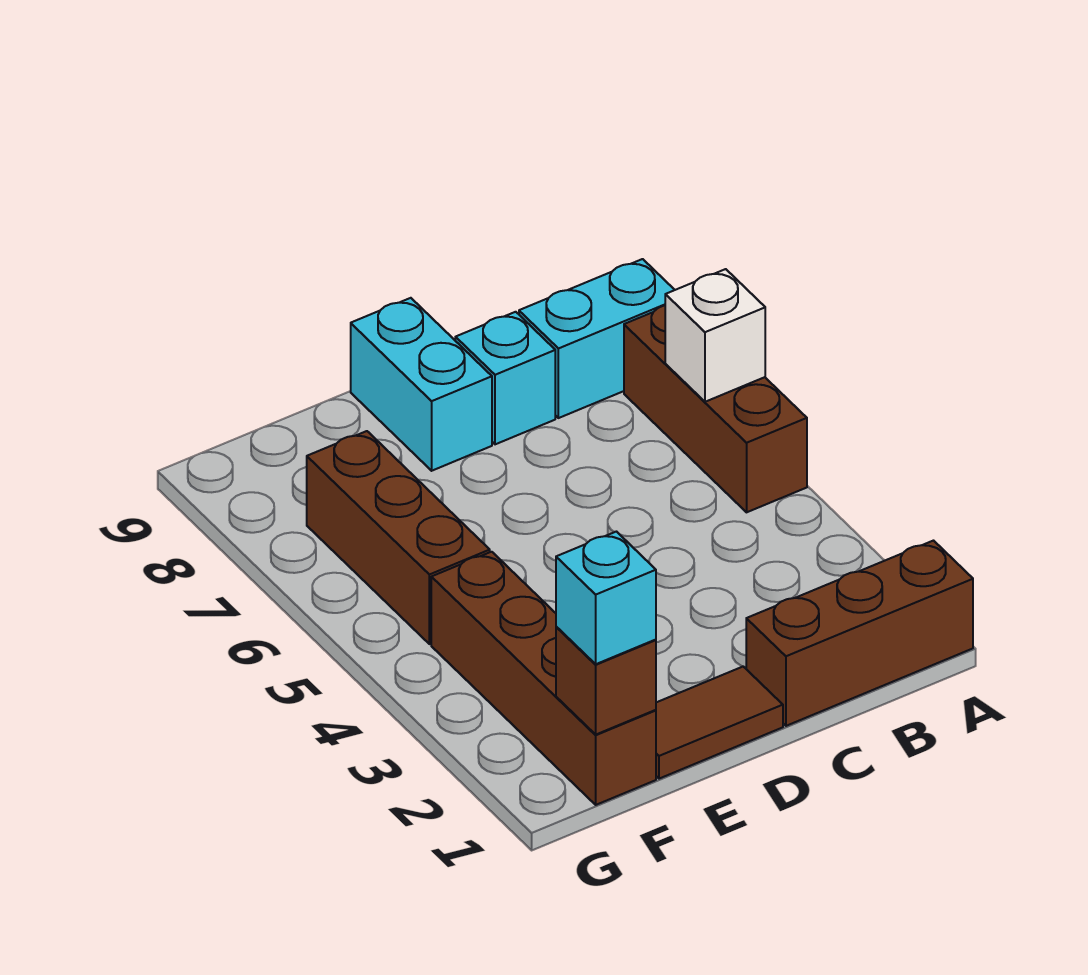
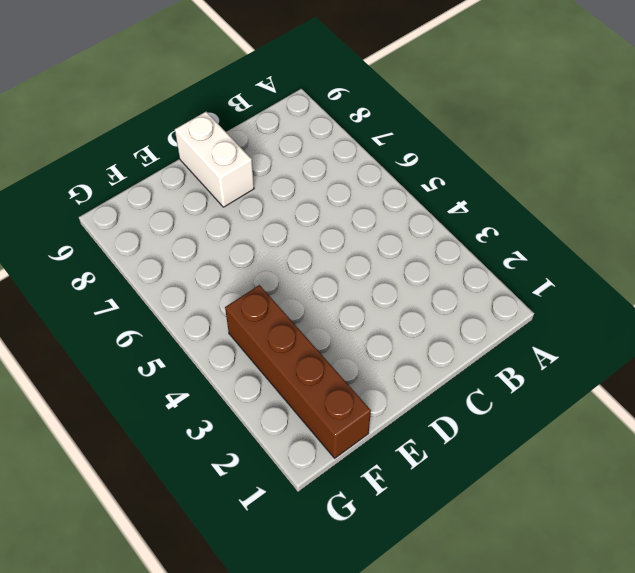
white 1x2 brick [175,112,254,207] -> cyan 1x2 brick [351,298,492,471]
none -> brown 1x3 brick [746,541,973,726]
none -> brown 1x3 brick [624,305,807,512]

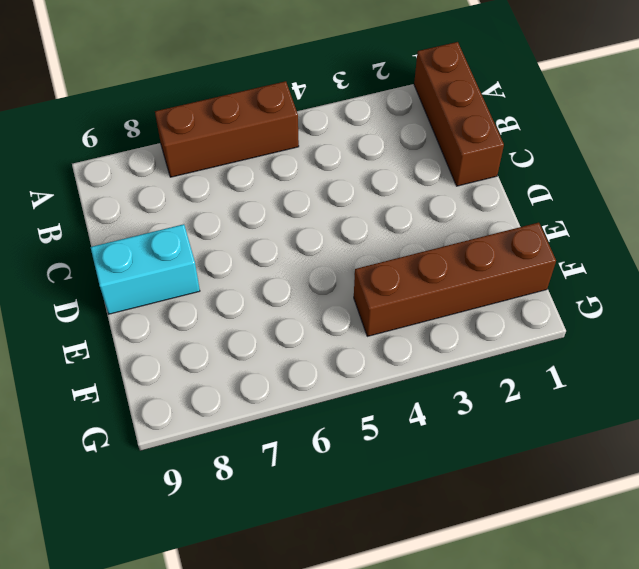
none -> cyan 1x2 brick [519,259,674,418]
none -> cyan 1x1 brick [455,312,555,444]

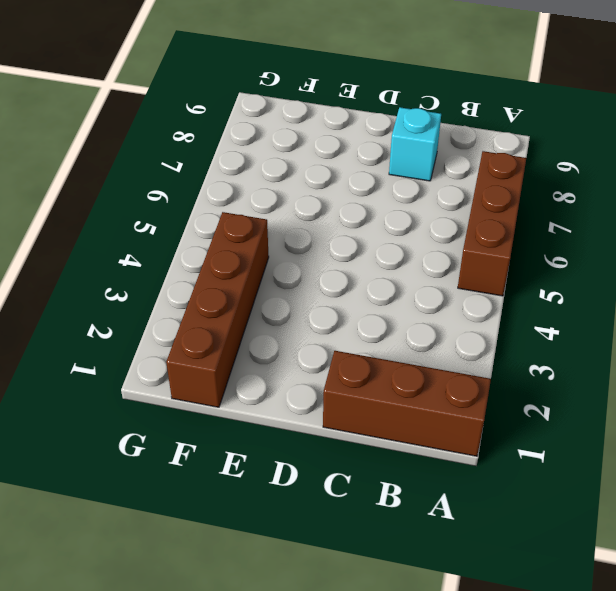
none -> cyan 1x2 brick [519,259,674,418]
none -> brown 1x2 tile [656,667,783,779]

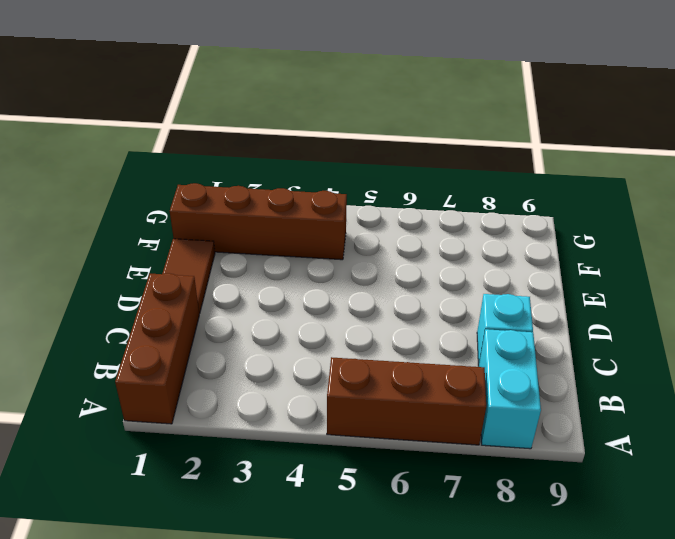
none -> cyan 1x2 brick [351,298,492,471]
none -> brown 1x3 brick [307,431,490,644]

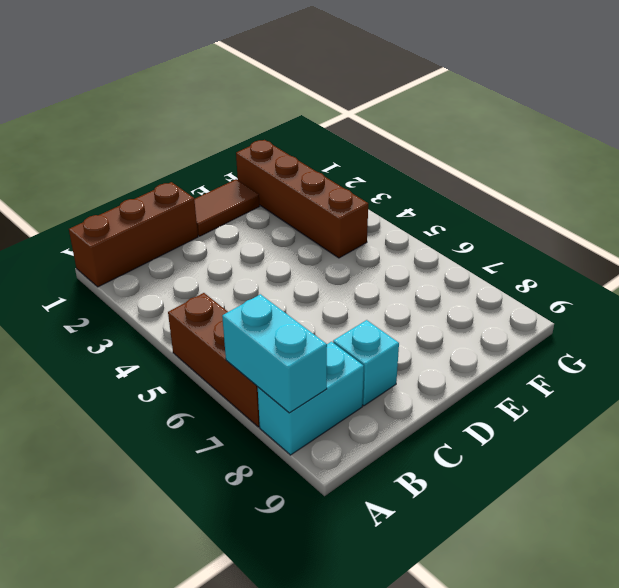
cyan 1x2 brick [222,294,327,413] -> cyan 1x2 brick moved to [351,298,492,471]
none -> brown 1x3 brick [307,431,490,644]
none -> white 1x1 brick [665,269,765,402]

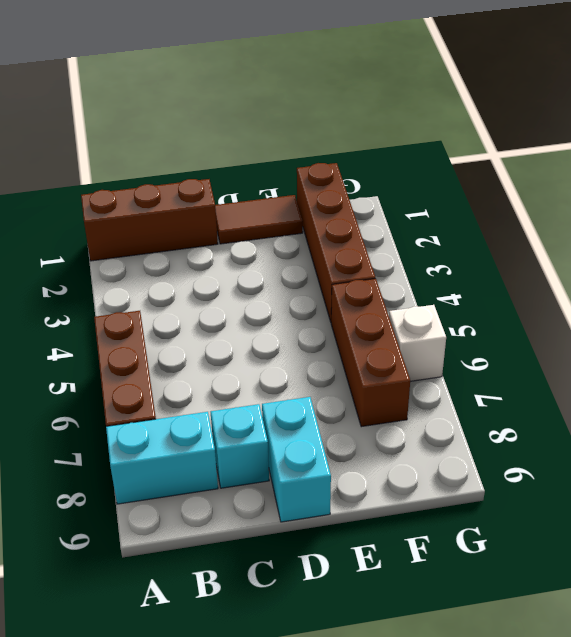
white 1x1 brick [389,305,446,381] -> white 1x1 brick moved to [665,269,765,402]
none -> brown 1x1 brick [556,627,656,734]
none -> cyan 1x1 brick [556,532,656,664]

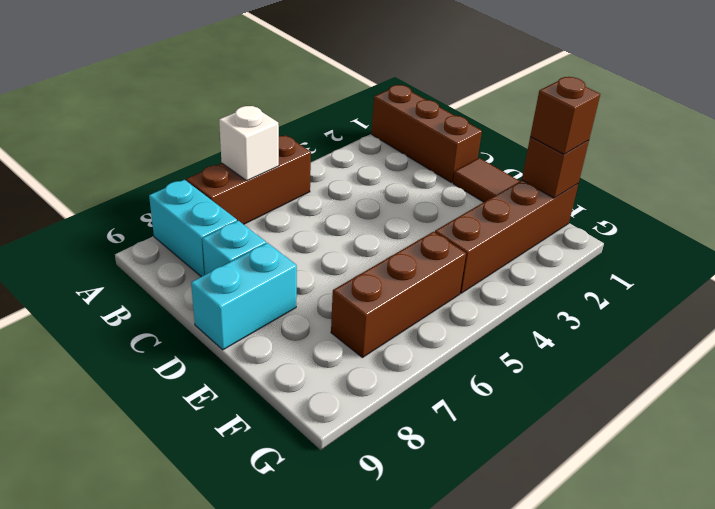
brown 1x1 brick [530,77,600,154] -> cyan 1x1 brick [556,532,656,664]

